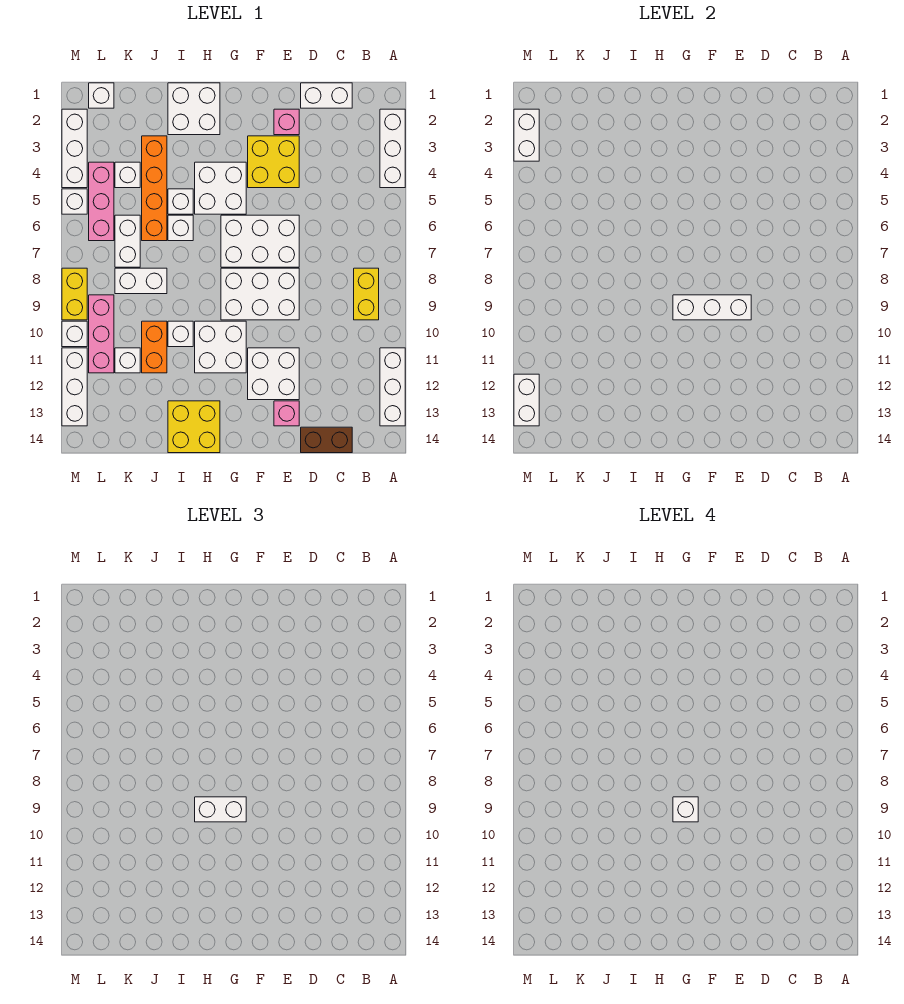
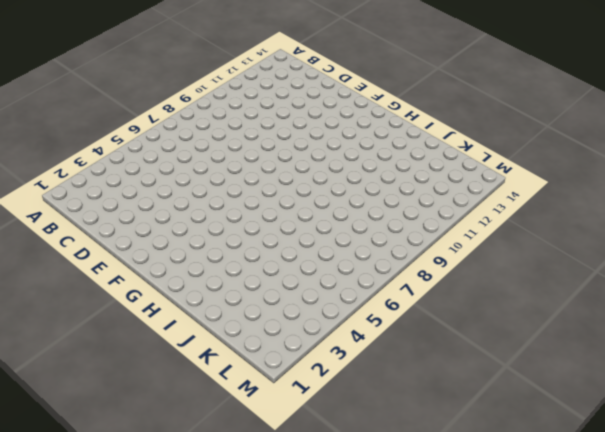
none -> white 1x3 brick [380,109,405,188]
none -> white 1x3 brick [380,348,405,426]
none -> yellow 1x2 brick [354,268,379,320]
none -> white 1x2 brick [301,83,352,108]

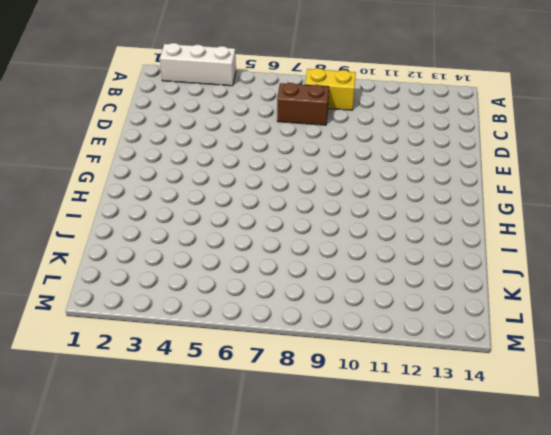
brown 1x2 brick [277,83,329,125] -> brown 1x2 brick turned to [301,427,352,453]
none -> white 1x3 brick [380,348,405,426]
none -> white 1x2 brick [301,83,352,108]
none -> pink 1x1 brick [274,109,299,135]
none -> yellow 2x2 brick [248,136,299,188]

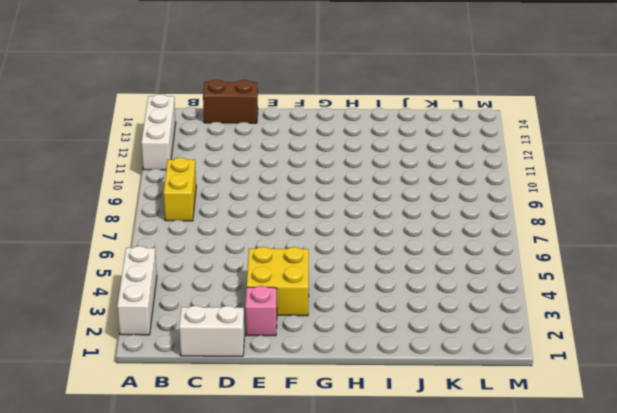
none -> white 2x3 brick [221,215,299,267]
none -> white 2x3 brick [221,268,299,320]
none -> white 2x2 brick [248,348,299,400]
none -> pink 1x1 brick [274,401,299,426]

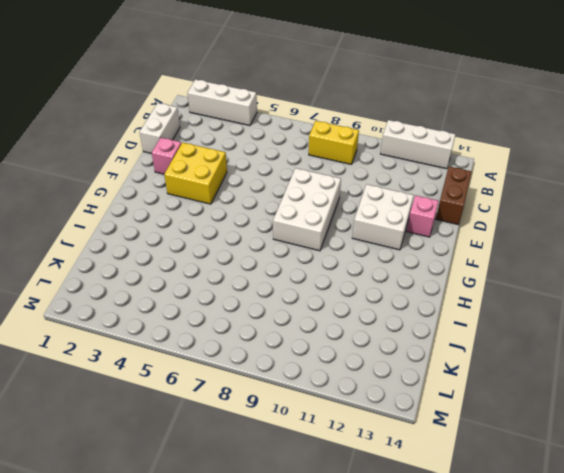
none -> white 2x3 brick [221,215,299,267]
none -> white 2x2 brick [195,162,246,214]
none -> white 2x2 brick [195,321,246,373]
none -> white 2x2 brick [168,83,220,135]

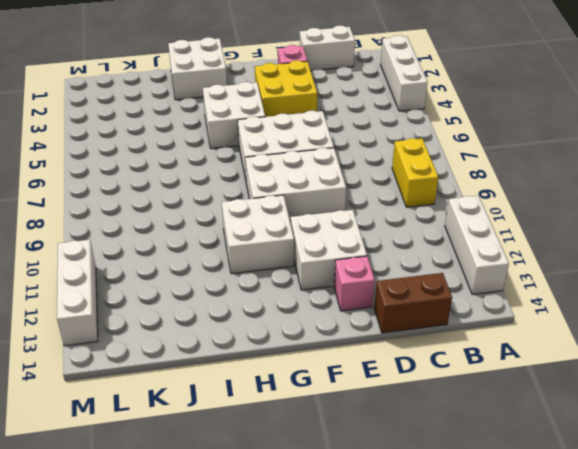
none -> yellow 2x2 brick [168,401,220,453]
none -> white 1x1 brick [168,189,193,214]
none -> white 1x1 brick [168,215,193,241]
none -> white 1x1 brick [168,321,193,347]

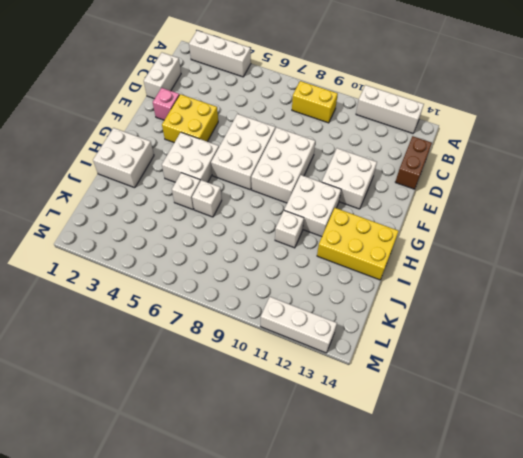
yellow 2x3 brick [317,208,399,280] -> yellow 2x2 brick [168,401,220,453]
none -> pink 1x1 brick [274,401,299,426]
none -> orange 1x4 brick [142,136,167,241]
none -> white 1x2 brick [115,268,167,294]
none -> orange 1x2 brick [142,321,167,373]

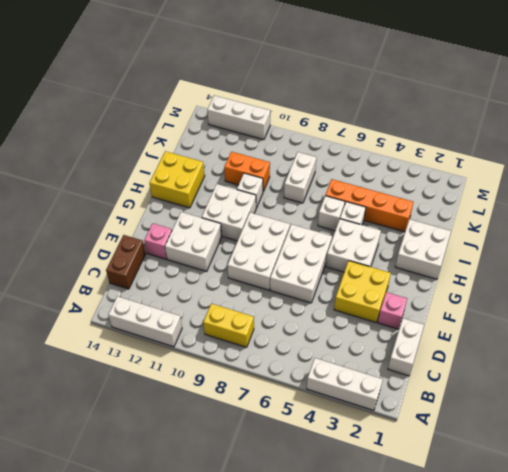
none -> white 1x1 brick [115,162,140,188]
none -> white 1x2 brick [115,215,140,267]
none -> white 1x1 brick [115,348,140,373]
none -> white 1x1 brick [89,83,114,108]

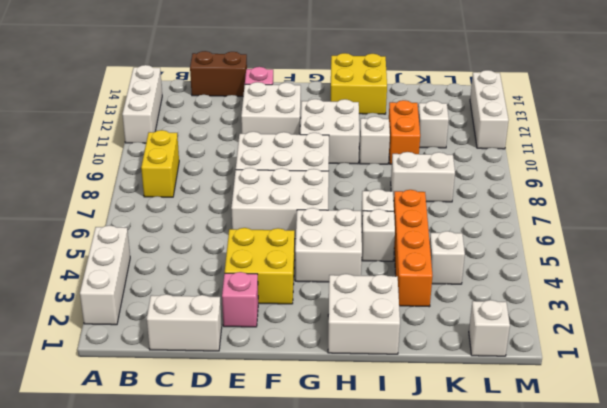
none -> white 1x2 brick [115,215,140,267]
none -> pink 1x3 brick [89,162,114,241]
none -> pink 1x3 brick [89,295,114,373]
none -> white 1x3 brick [62,109,87,188]

